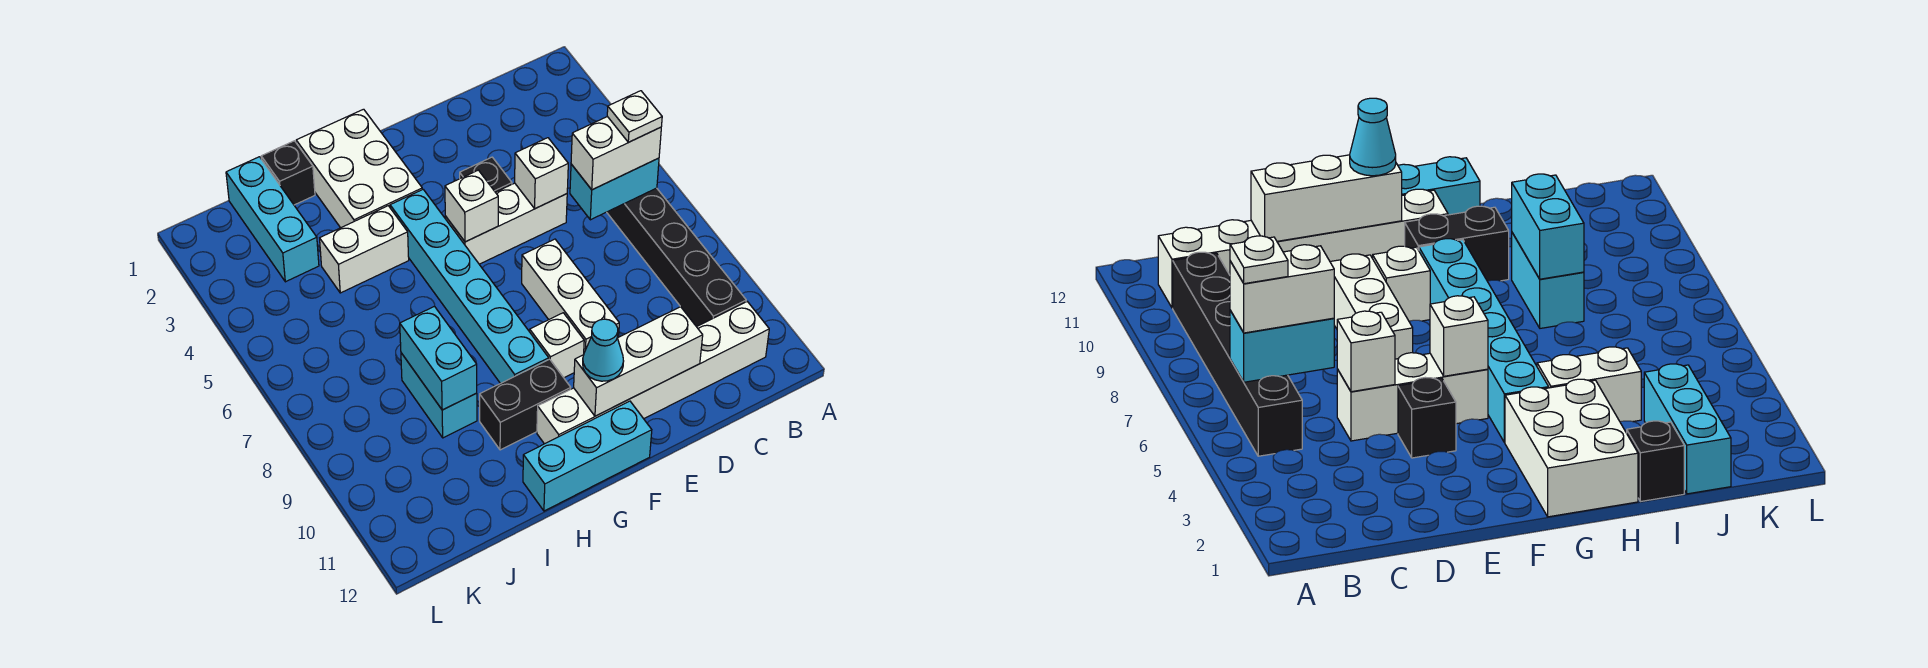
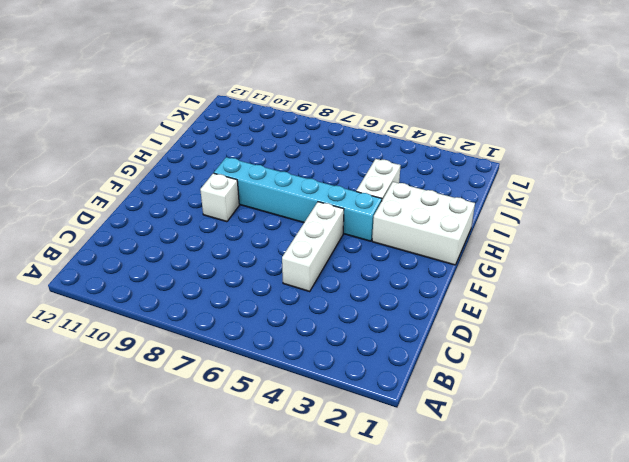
none -> black 1x6 brick [607,188,746,327]
none -> white 1x6 brick [537,302,769,444]
none -> black 1x1 brick [460,157,512,192]

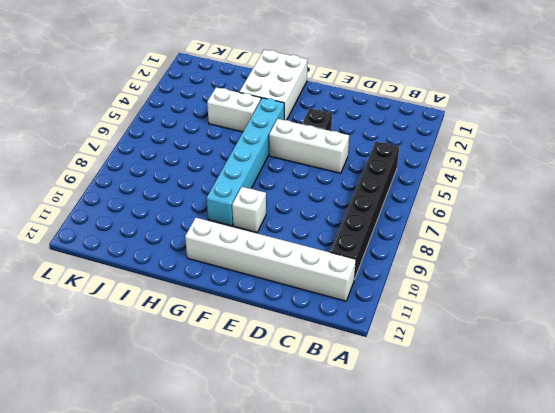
none -> white 1x3 brick [522,239,619,353]
none -> cyan 1x3 brick [523,401,652,511]
none -> black 1x2 brick [480,359,571,450]

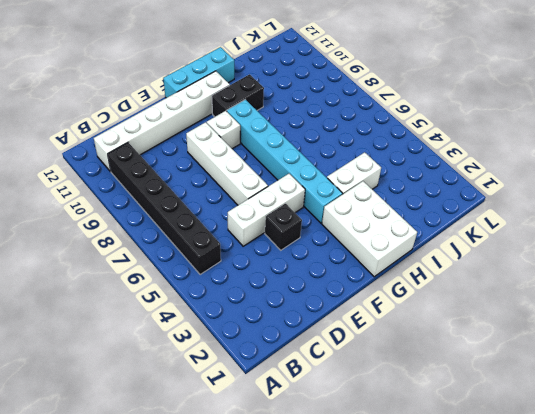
white 1x4 brick [186,122,268,205] -> white 1x3 brick [522,239,619,353]
none -> black 1x1 brick [261,141,315,205]
none -> cyan 1x2 brick [401,353,477,438]
none -> cyan 1x3 brick [226,157,319,282]

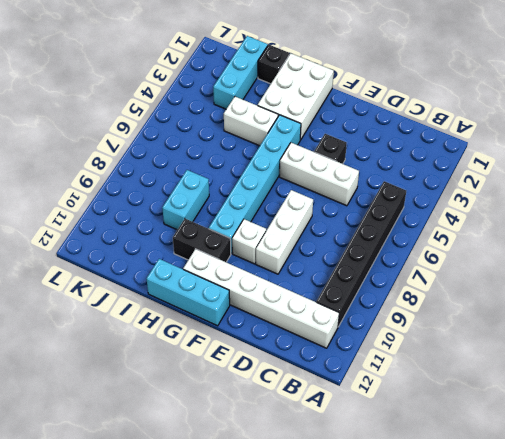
none -> cyan 1x2 brick [570,158,659,220]
none -> white 1x1 brick [515,138,568,209]
none -> white 1x3 brick [574,307,703,416]

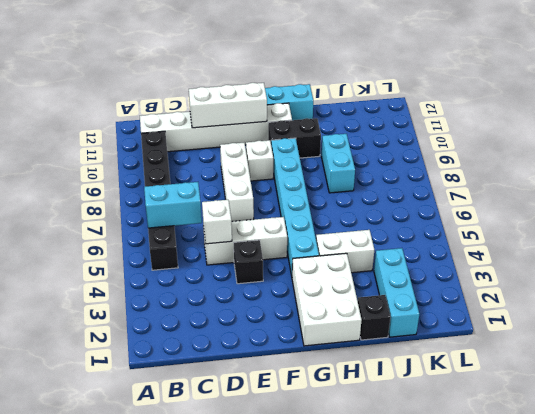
none -> white 1x1 brick [445,170,498,242]
none -> cyan 1x2 brick [400,306,477,410]
none -> white 1x2 brick [571,117,661,190]

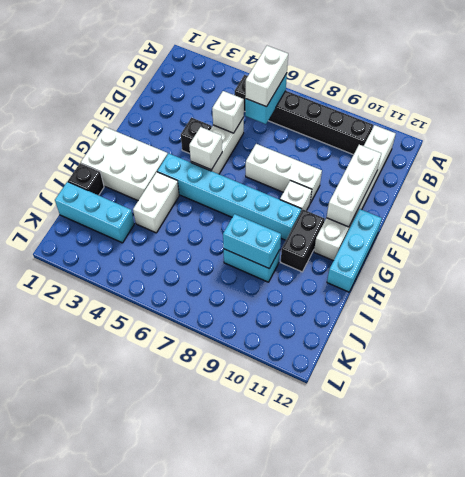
none -> cyan 1x1 cone [583,319,624,381]
none -> white 1x1 plate [607,91,662,142]

